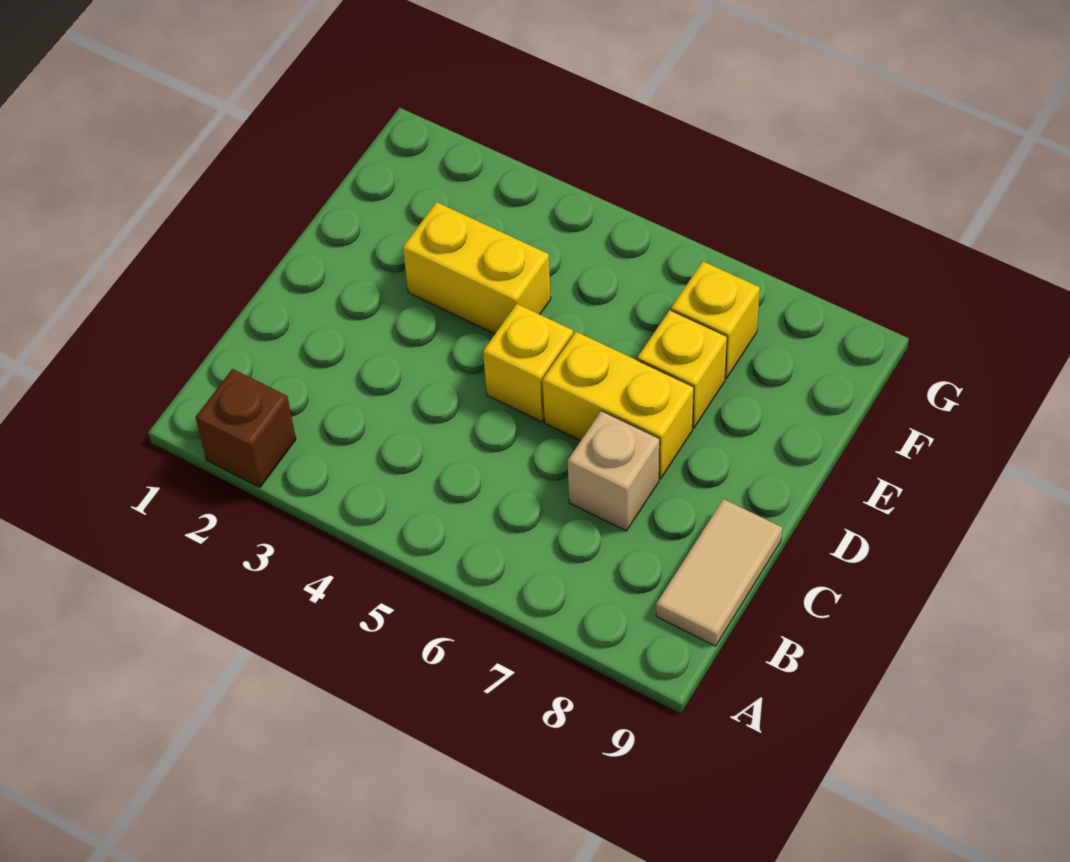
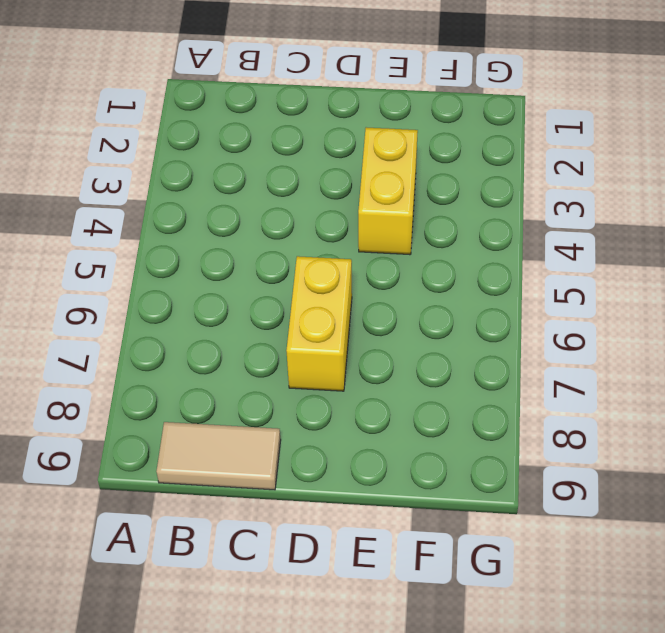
none -> brown 1x1 brick [196,369,296,487]
none -> tan 1x1 brick [568,411,660,531]

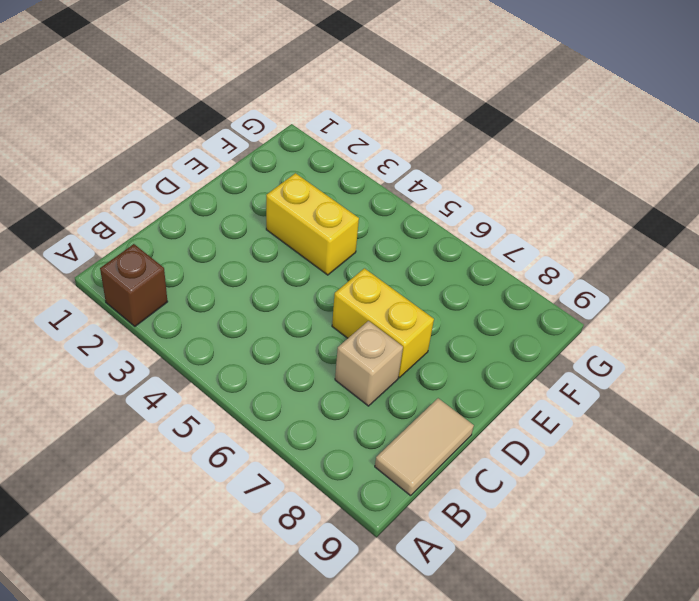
none -> yellow 1x1 brick [483,304,573,422]
none -> yellow 1x1 brick [637,310,727,428]

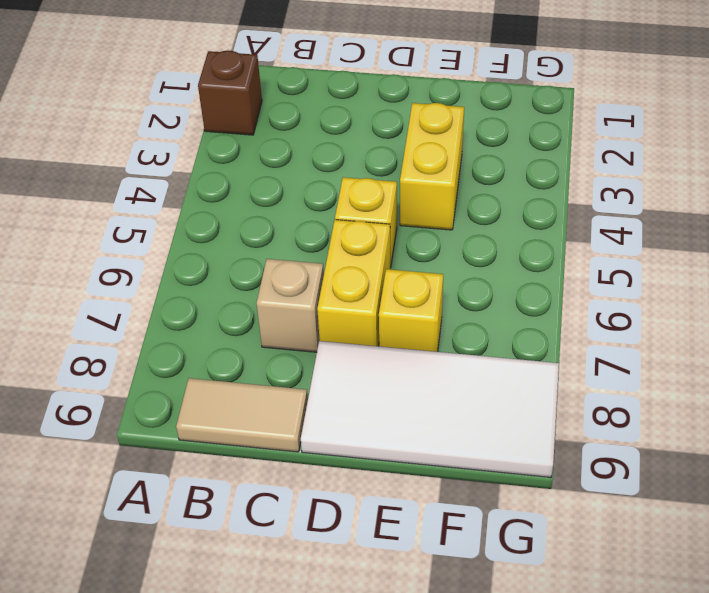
white 2x4 tile [301,341,559,477] -> none
none -> yellow 1x1 brick [671,262,760,379]

